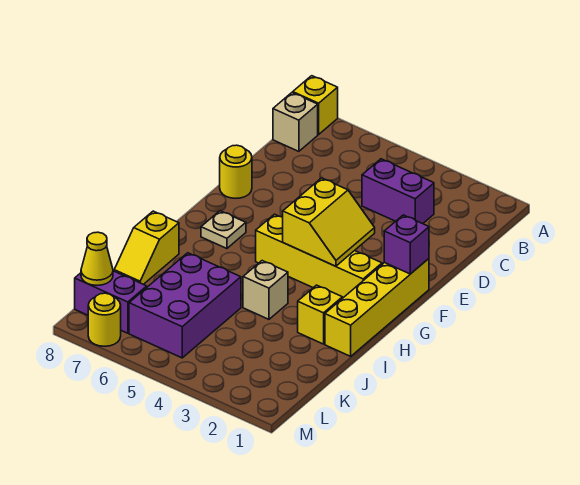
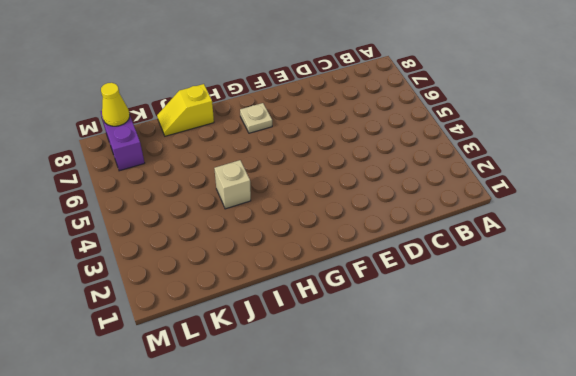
none -> yellow 1x1 brick [293,76,338,134]
none -> tan 1x1 brick [273,93,318,151]
none -> purple 1x2 brick [362,159,434,224]

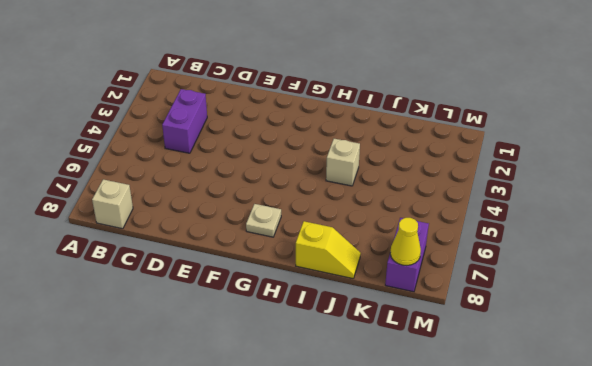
none -> yellow 1x1 brick [293,76,338,134]
none -> yellow 1x1 round brick [220,145,252,198]
none -> yellow 1x4 brick [325,259,429,356]

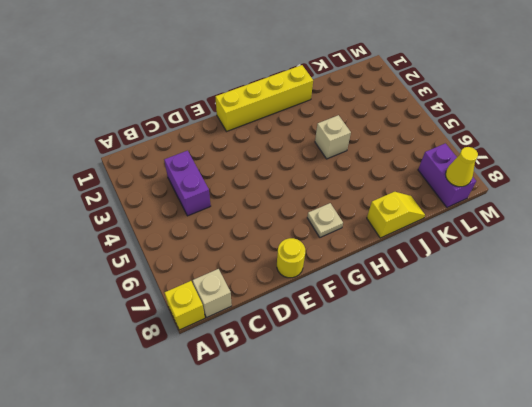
none -> yellow 1x4 brick [256,214,382,298]
none -> yellow 1x1 brick [298,285,342,344]
none -> purple 2x3 brick [129,253,241,358]

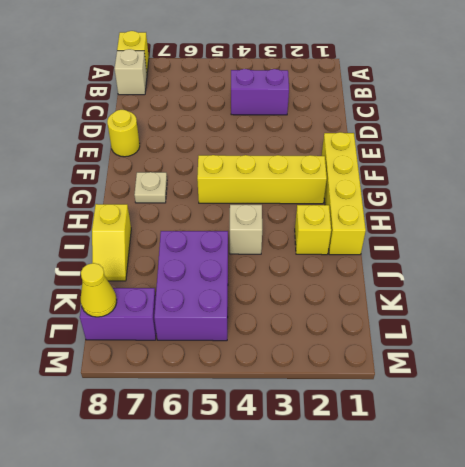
none -> yellow 1x1 round brick [88,293,121,346]
none -> purple 1x1 brick [384,215,429,274]
none -> yellow 2x2 slope [283,178,375,266]

